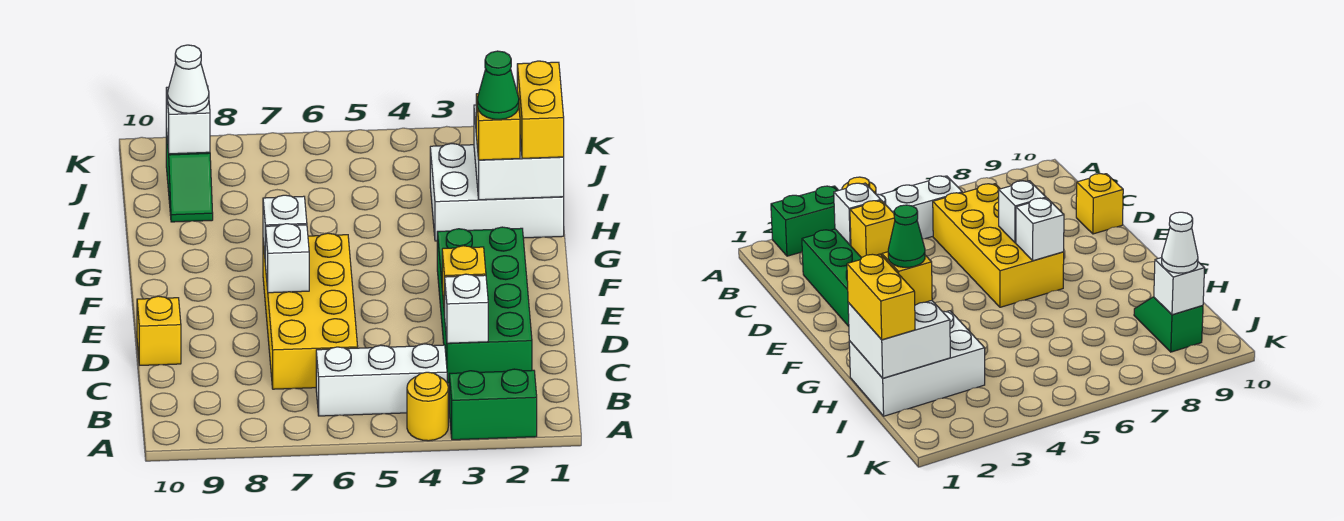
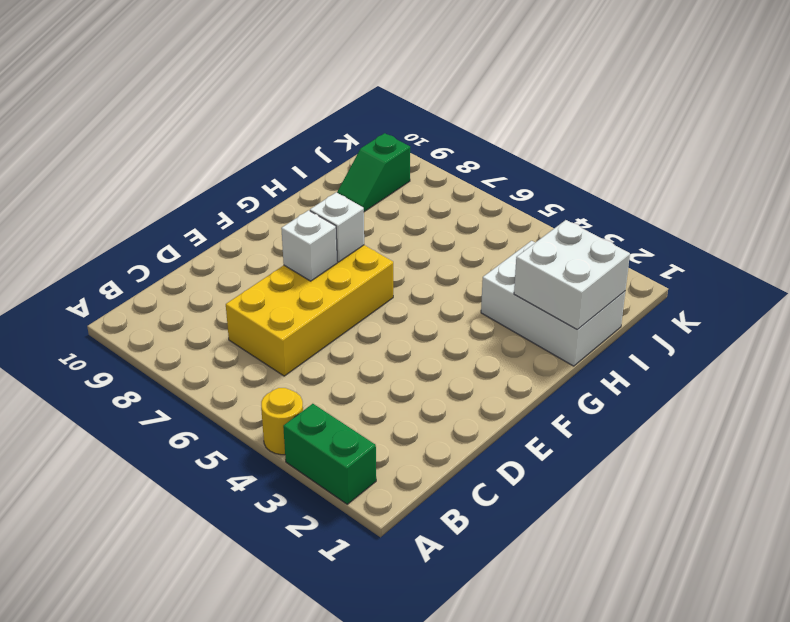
none -> white 1x3 brick [316,344,447,416]
none -> green 2x4 brick [437,227,532,383]
none -> yellow 1x1 brick [137,296,181,365]

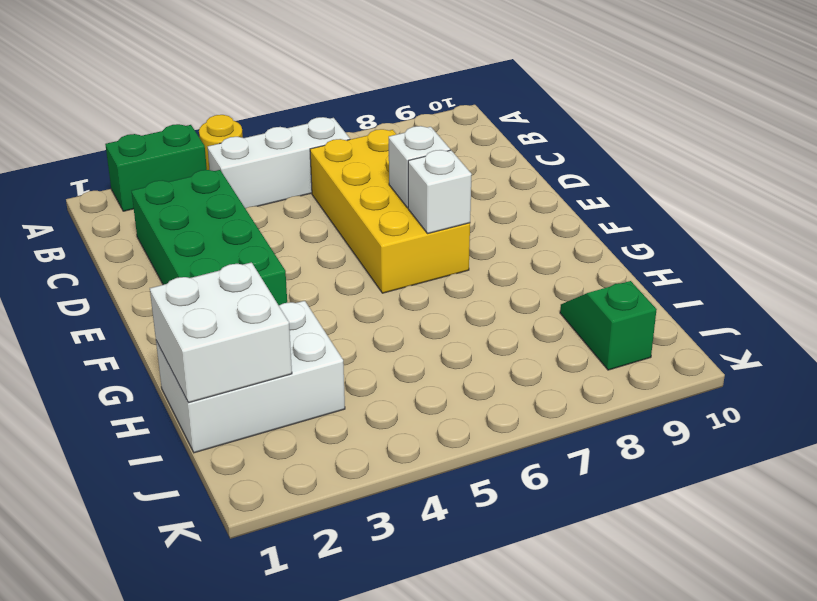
none -> yellow 1x1 brick [137,296,181,365]
none -> white 1x1 brick [445,274,488,343]
none -> yellow 1x1 brick [442,246,486,315]

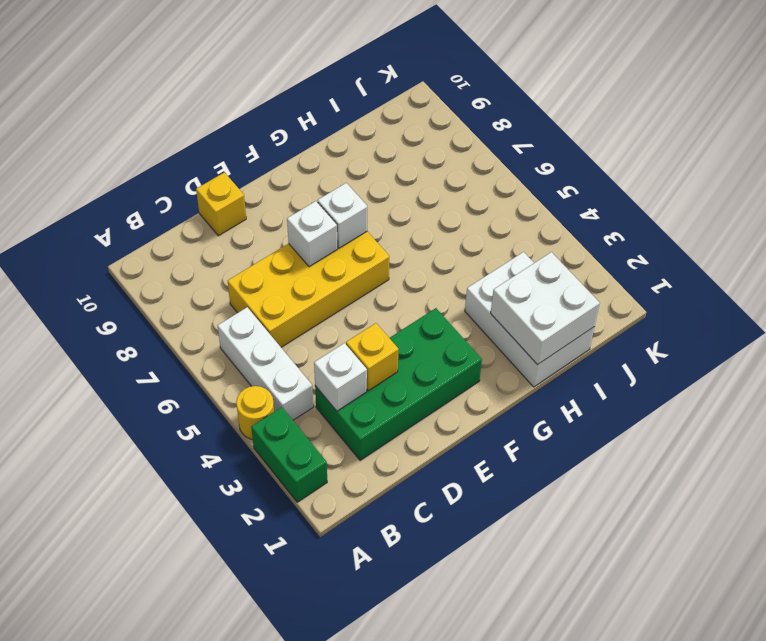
none -> green 1x2 slope [166,129,213,222]
none -> white 1x1 brick [166,86,210,154]
none -> yellow 1x2 brick [517,61,564,158]

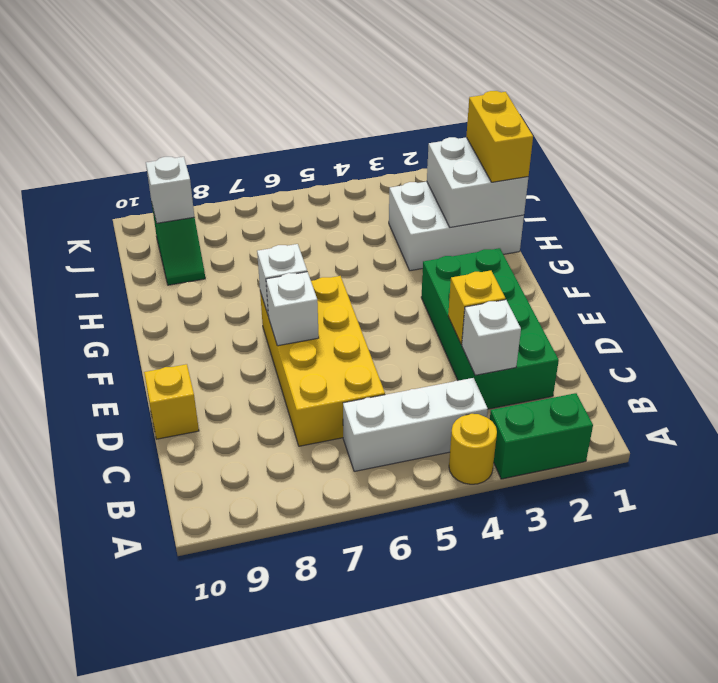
none -> yellow 1x1 brick [476,92,520,160]
none -> white 1x1 cone [168,45,209,113]
none -> green 1x1 cone [477,51,519,119]

